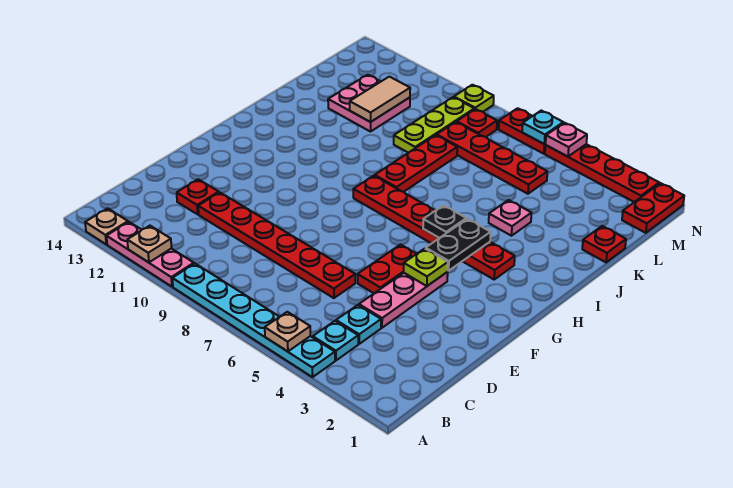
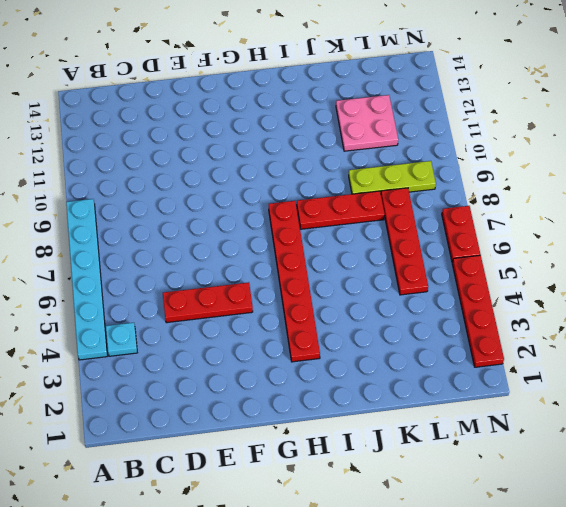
red 1x3 plate [163,282,253,323] -> red 1x2 plate [358,245,416,293]
none -> pink 1x3 plate [107,222,194,287]
none -> tan 1x1 plate [85,208,128,244]
none -> cyan 1x1 plate [336,305,381,344]

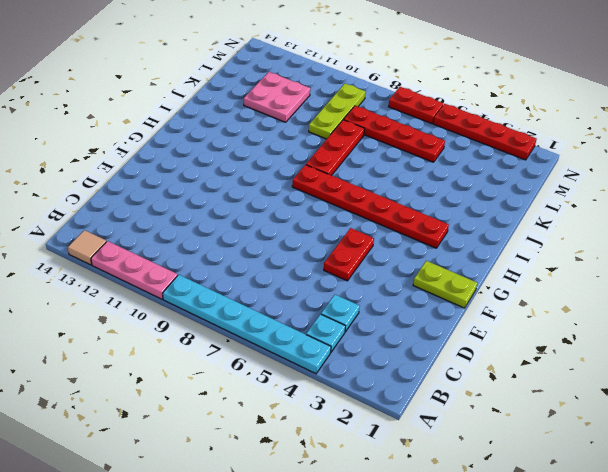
tan 1x1 tile [68,230,106,265] -> tan 1x1 plate [85,208,128,244]
lime 1x2 plate [413,261,477,308] -> none
none -> pink 1x3 plate [359,272,448,328]
none -> red 1x6 plate [198,192,355,298]
none -> red 1x1 plate [177,179,219,214]

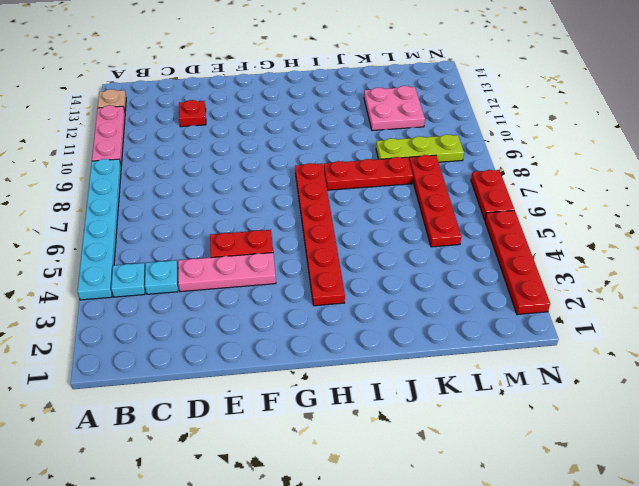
none -> red 1x6 plate [198,192,355,298]
none -> pink 1x1 plate [489,200,531,236]
none -> red 1x1 plate [582,226,626,262]

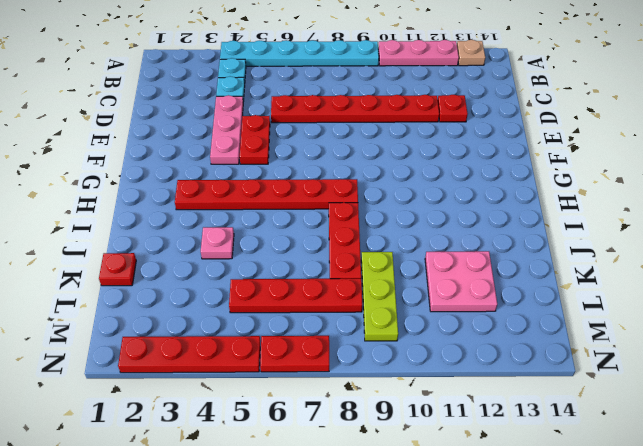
none -> red 1x2 plate [622,183,684,233]
none -> red 1x1 plate [457,109,497,137]
none -> lime 1x1 plate [454,85,494,112]

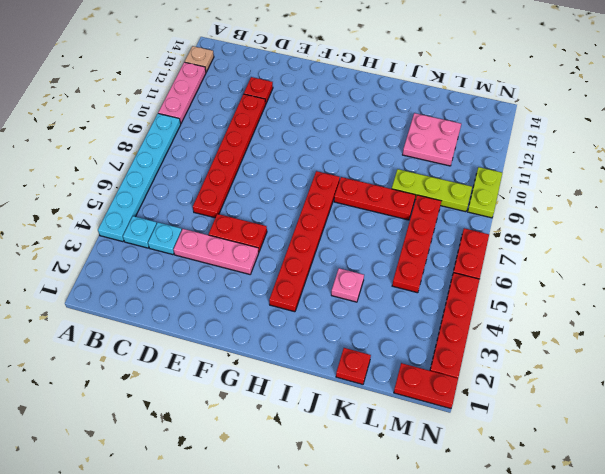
lime 1x2 plate [468,167,502,218] -> lime 1x1 plate [454,85,494,112]
none -> red 1x1 plate [457,109,497,137]
none -> tan 1x1 plate [265,312,310,351]
none -> tan 1x1 plate [127,226,172,262]

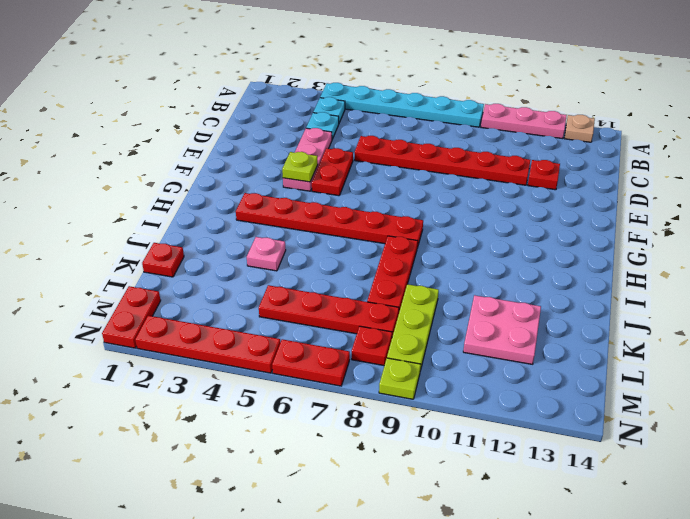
none -> tan 1x1 plate [265,312,310,351]
none -> tan 1x1 plate [127,226,172,262]
none -> black 1x2 plate [426,219,491,271]

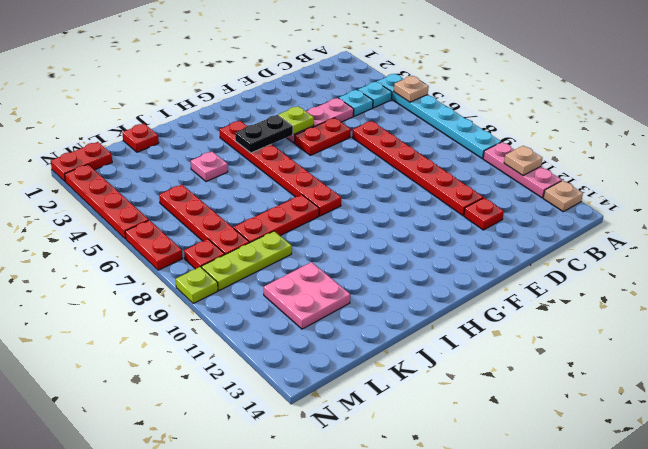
none -> black 1x1 plate [423,205,466,238]
none -> tan 1x2 tile [350,77,410,122]
none -> pink 1x1 plate [545,123,587,157]

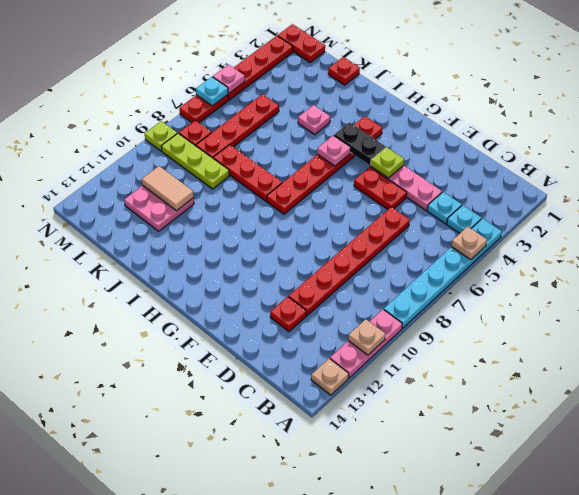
pink 1x1 plate [317,135,351,166] -> black 1x1 plate [423,205,466,238]

